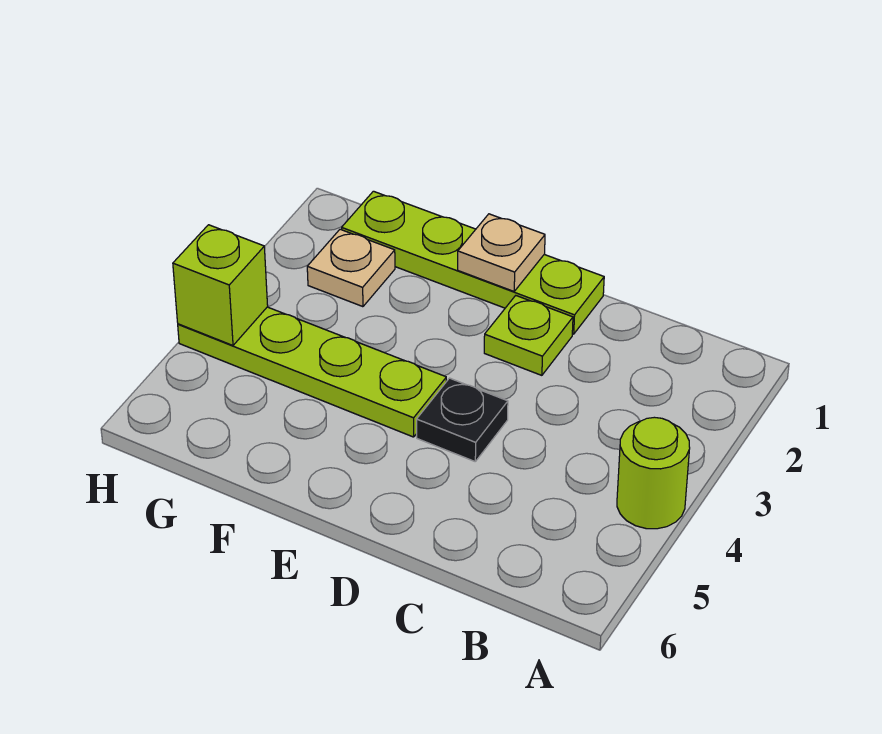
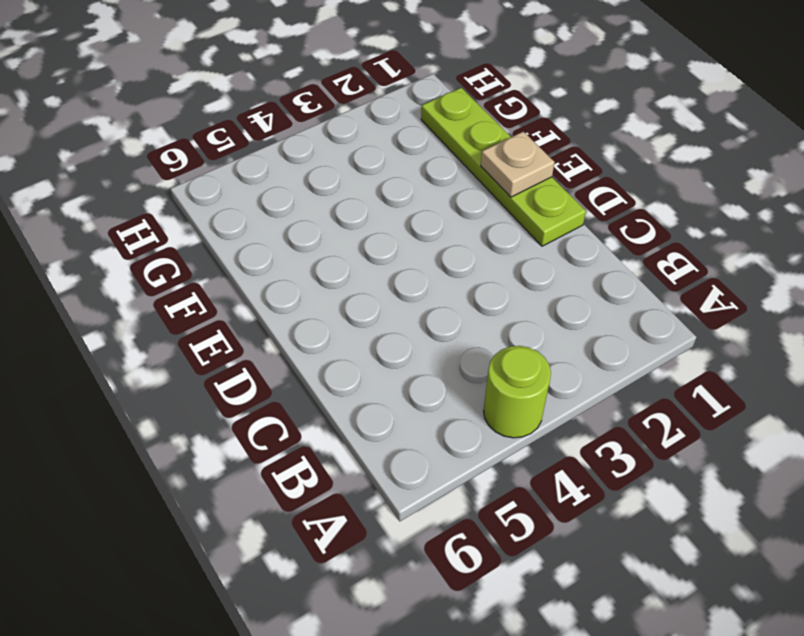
none -> lime 1x1 plate [484,296,573,375]
none -> black 1x1 plate [417,378,508,461]

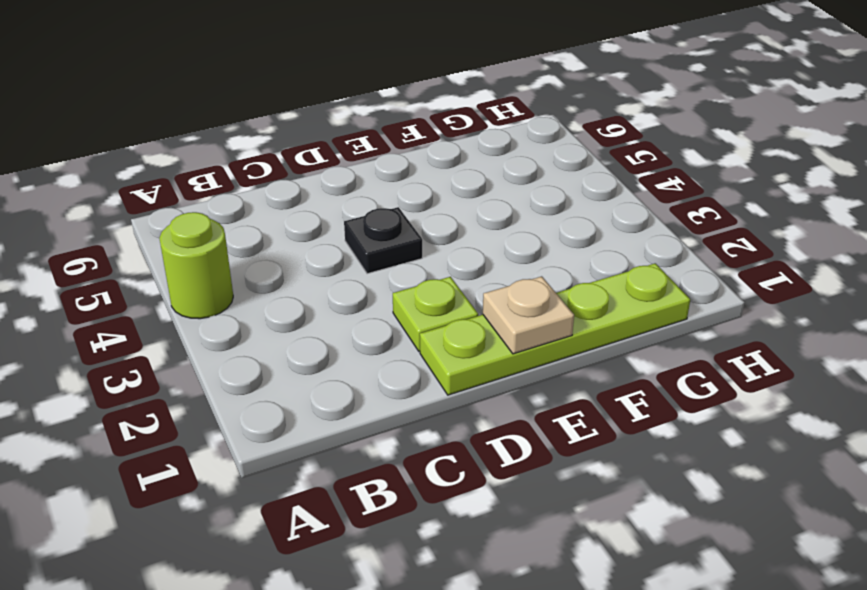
none -> lime 1x4 plate [178,307,446,437]
none -> tan 1x1 plate [307,229,395,307]

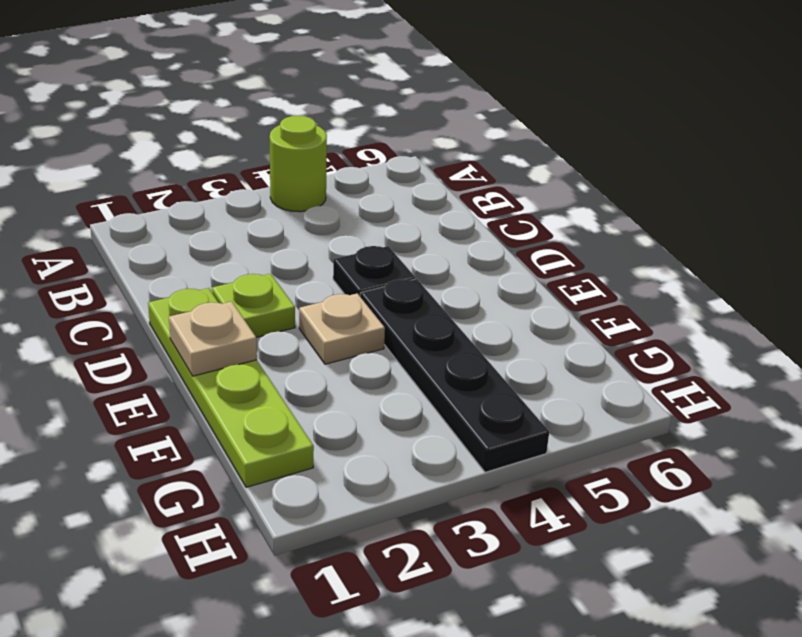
tan 1x1 plate [299,293,385,364] -> tan 1x1 plate moved to [307,229,395,307]
black 1x4 plate [360,279,549,472] -> lime 1x4 plate [178,307,446,437]
none -> lime 1x1 brick [173,225,268,345]

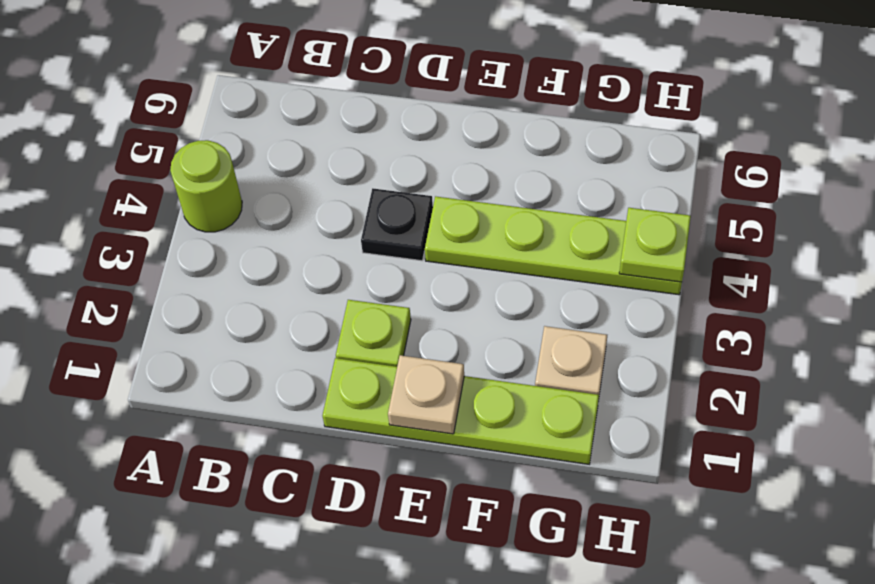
lime 1x1 plate [619,208,691,282] -> lime 1x1 brick [173,225,268,345]

